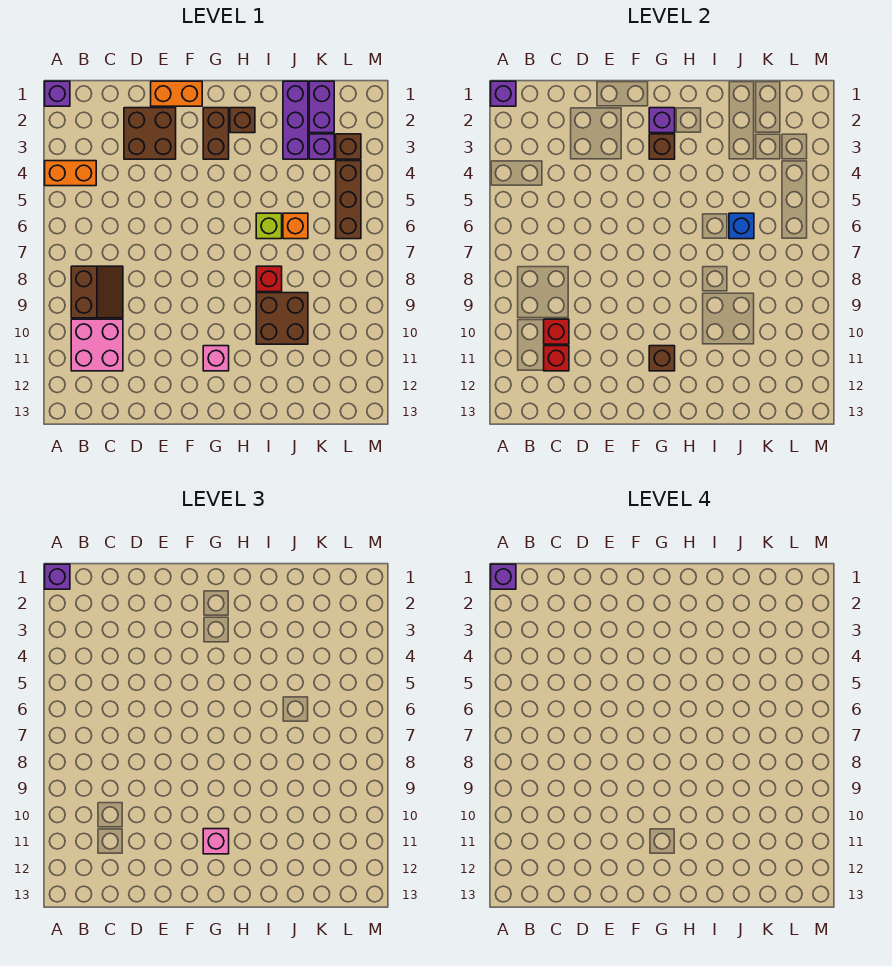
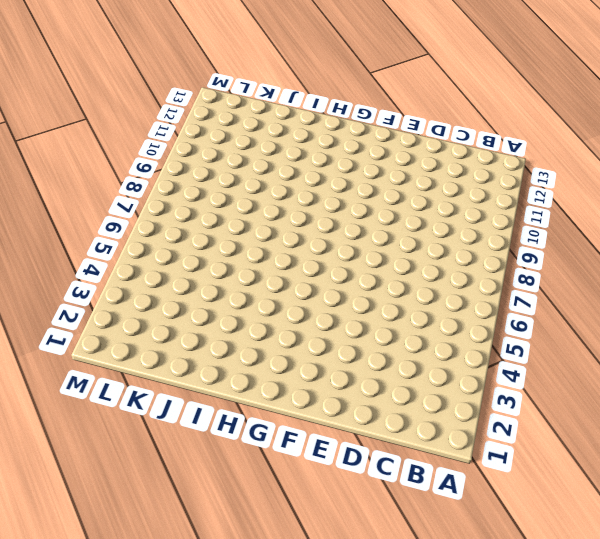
none -> purple 1x1 brick [45,81,70,106]
none -> orange 1x2 brick [45,161,96,186]
none -> brown 2x2 slope [71,266,123,318]

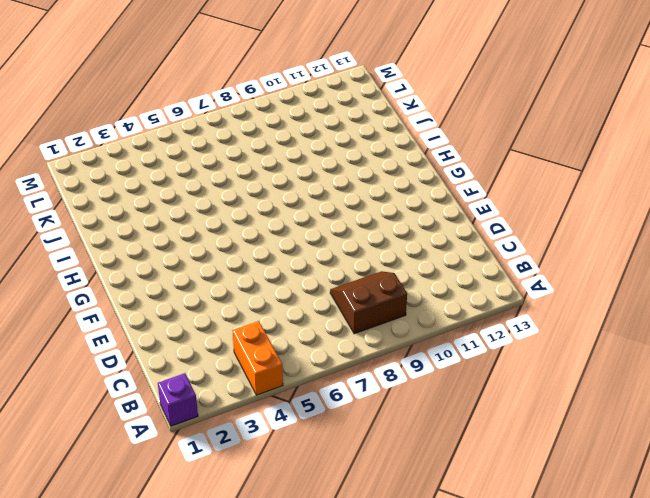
none -> pink 2x2 brick [71,319,123,371]
none -> brown 2x2 brick [124,108,176,159]
none -> orange 1x2 brick [151,81,202,106]

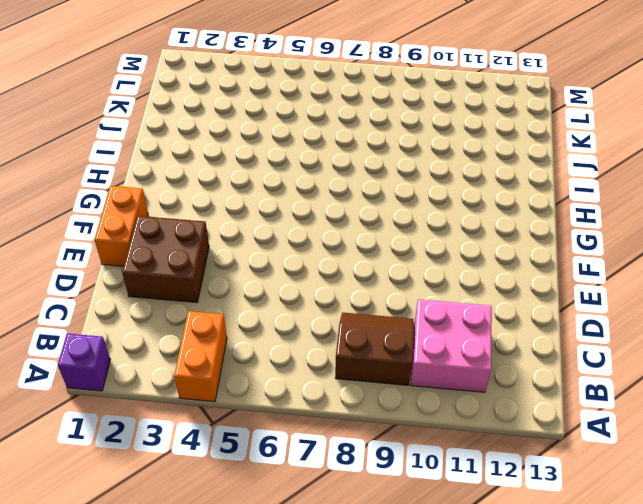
none -> brown 1x2 brick [203,108,229,159]
none -> pink 1x1 brick [203,346,229,371]
none -> brown 1x1 brick [230,108,255,133]

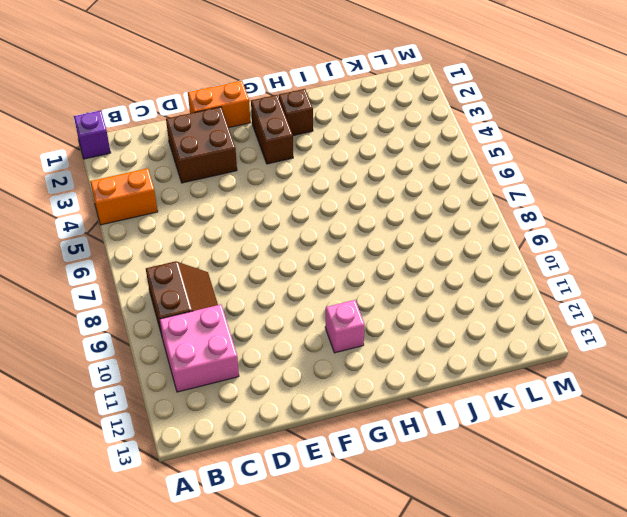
none -> lime 1x1 brick [256,213,282,239]
none -> red 1x1 brick [256,266,282,292]
none -> brown 2x2 brick [256,293,308,344]

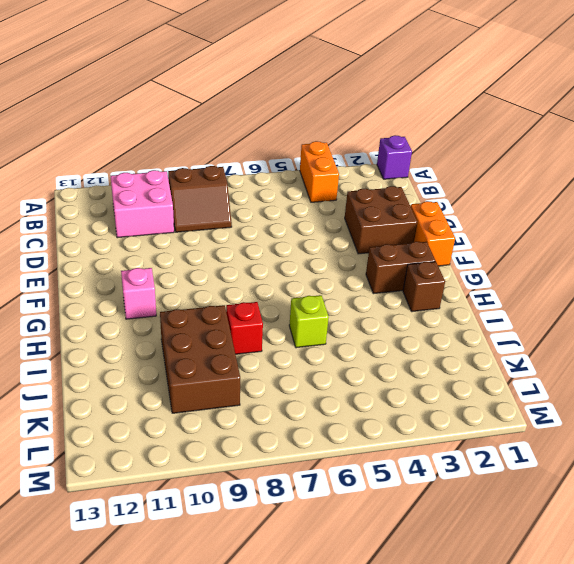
brown 2x3 brick [160,305,240,413] -> brown 2x2 brick [256,293,308,344]
none -> purple 1x3 brick [283,81,308,159]
none -> orange 1x1 brick [283,213,308,239]
none -> purple 1x2 brick [309,81,334,133]

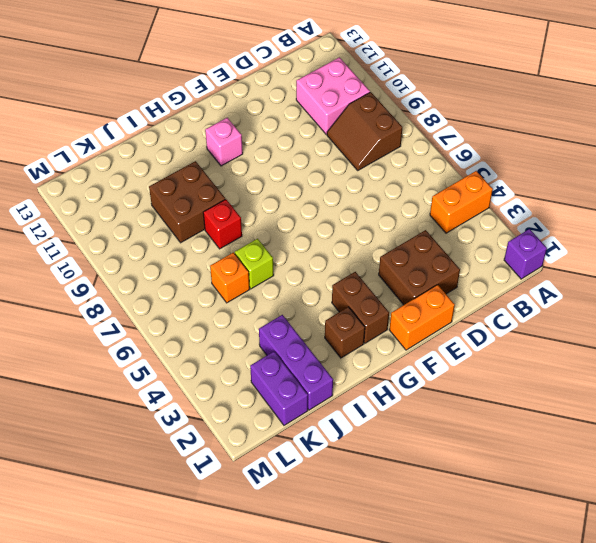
none -> purple 1x1 brick [309,134,334,159]
none -> brown 1x1 brick [336,134,361,159]
none -> brown 1x3 brick [336,161,361,239]

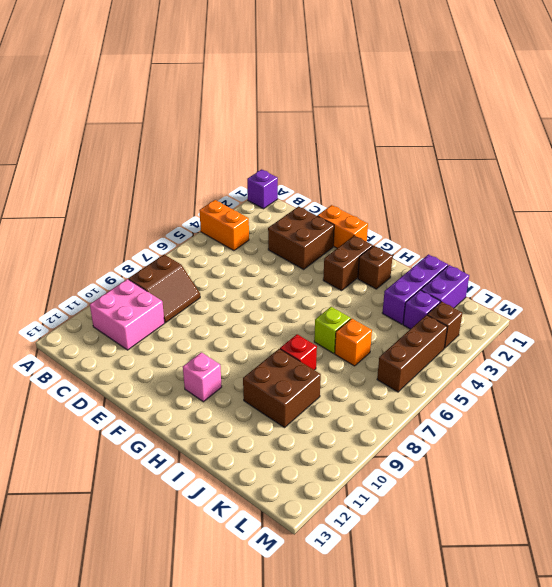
none -> purple 1x1 brick [491,81,516,106]
none -> red 1x1 brick [544,319,569,344]
none -> red 1x1 brick [544,346,569,371]

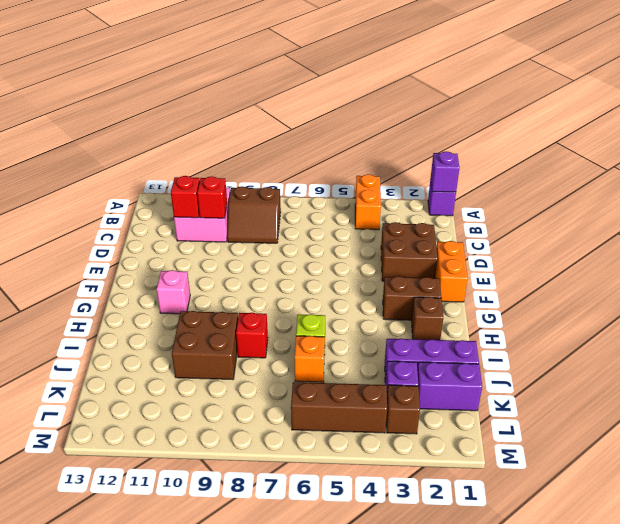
none -> purple 1x1 brick [649,108,675,133]
none -> brown 1x1 brick [649,134,675,159]
none -> brown 1x1 brick [649,346,675,371]

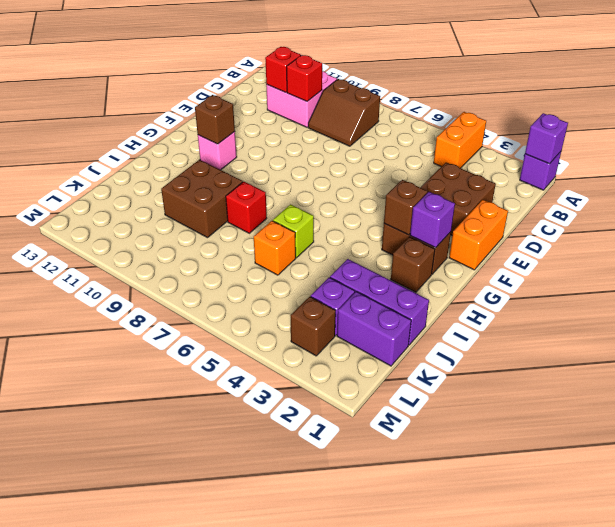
none -> brown 1x3 brick [336,161,361,239]
none -> blue 1x1 brick [729,213,754,239]
none -> purple 1x1 brick [45,564,70,589]

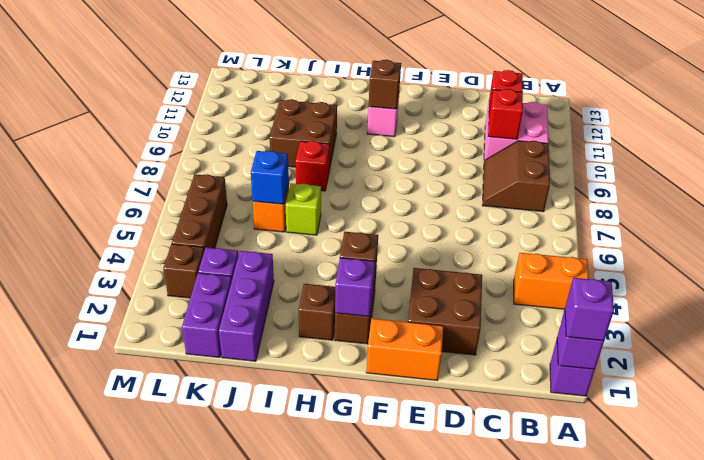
none -> pink 1x1 brick [203,829,229,854]
none -> purple 1x1 brick [491,564,516,589]

